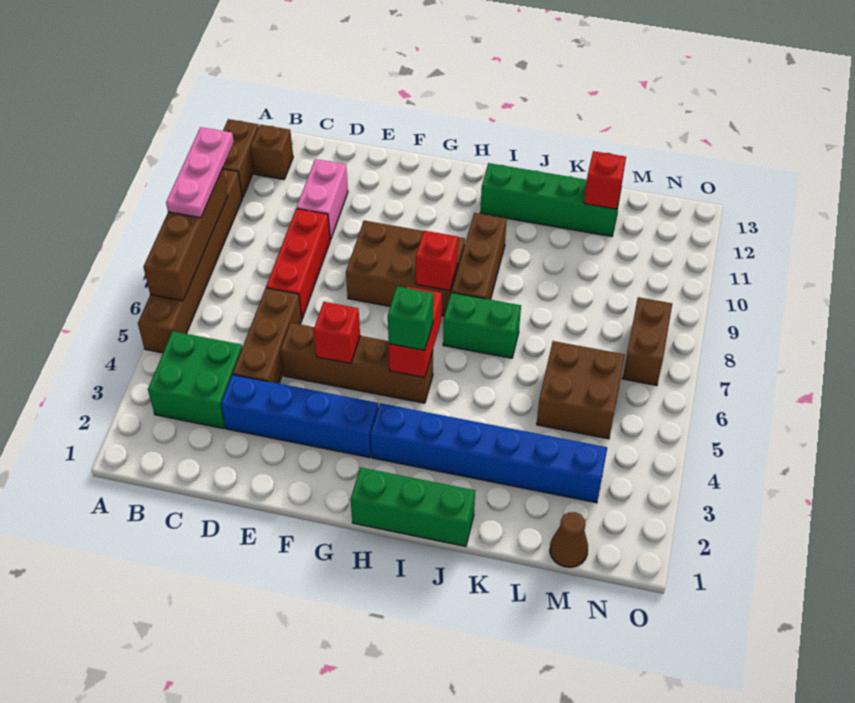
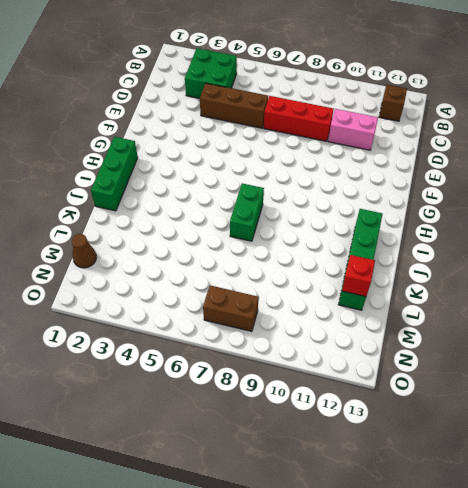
none -> brown 1x6 brick [138,169,242,353]
none -> brown 1x2 brick [223,119,259,198]
none -> blue 1x4 brick [221,375,378,458]

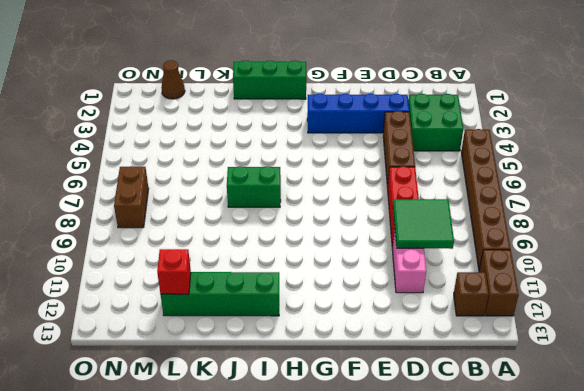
green 2x2 tile [393,199,454,249] -> none
none -> brown 1x4 brick [280,323,433,403]
none -> brown 2x3 brick [346,221,465,316]
none -> blue 1x6 brick [371,403,607,503]

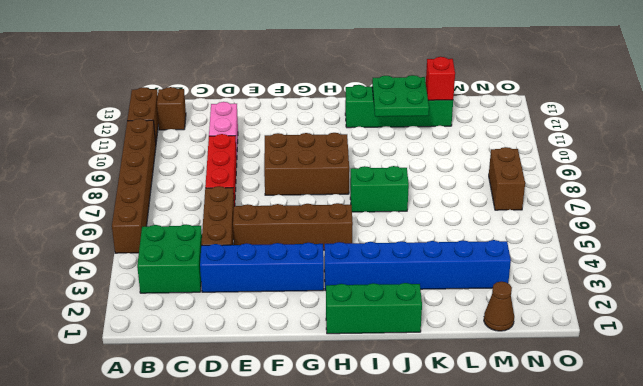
green 2x2 plate [372,75,429,117] -> none
none -> brown 1x3 brick [452,213,507,300]
none -> brown 2x2 brick [537,341,625,439]
none -> brown 1x4 brick [143,168,228,301]

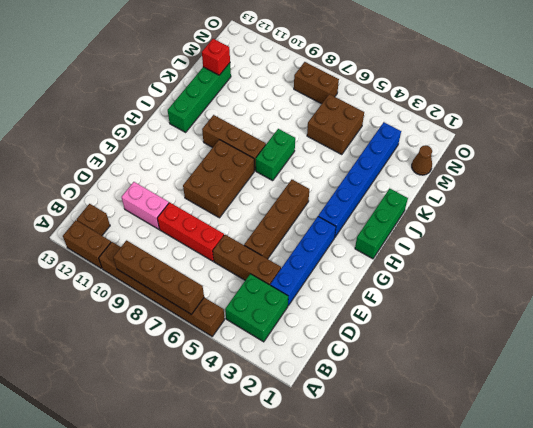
none -> red 1x1 brick [314,302,360,364]
none -> red 1x2 brick [389,286,442,378]
none -> red 1x1 brick [416,231,458,291]

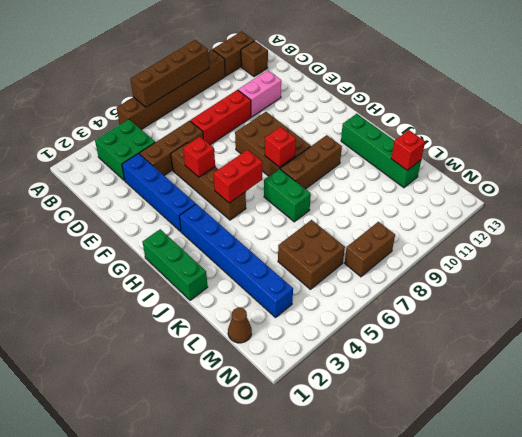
none -> pink 1x3 plate [166,127,234,218]
none -> green 1x1 brick [388,286,433,350]

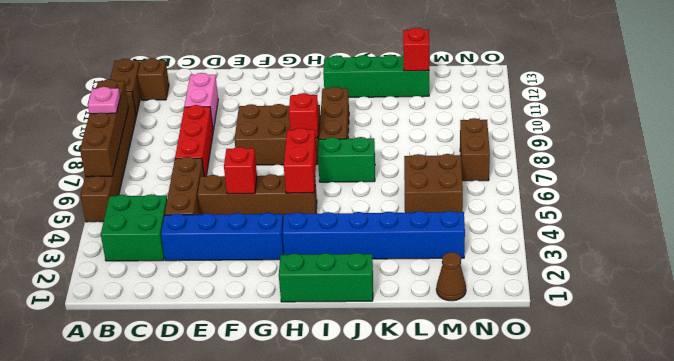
pink 1x1 plate [88,87,120,114] -> pink 1x3 plate [166,127,234,218]
none -> green 1x1 brick [388,286,433,350]

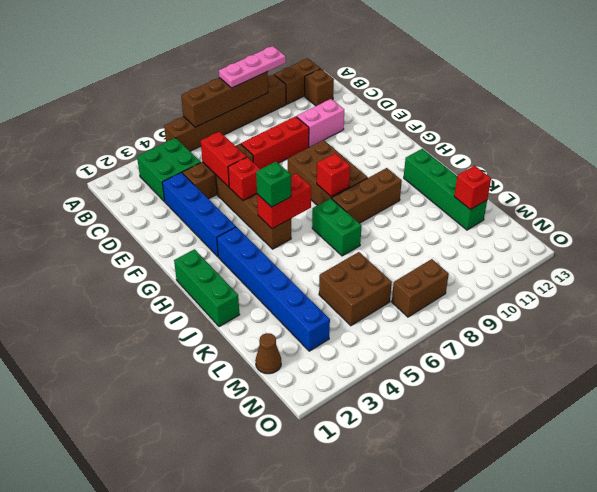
red 1x2 brick [201,132,246,187] -> none

